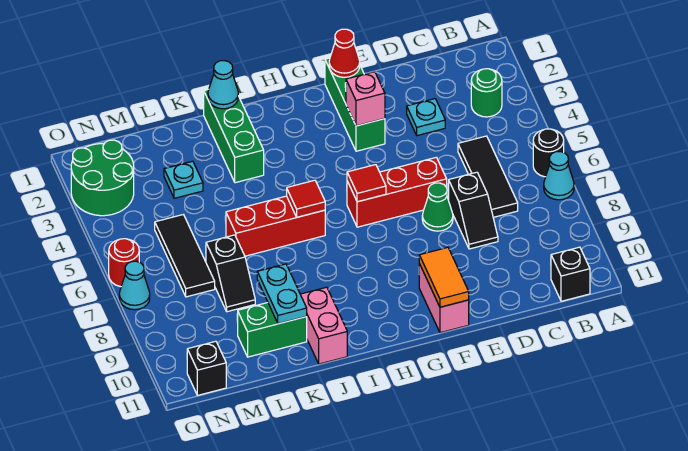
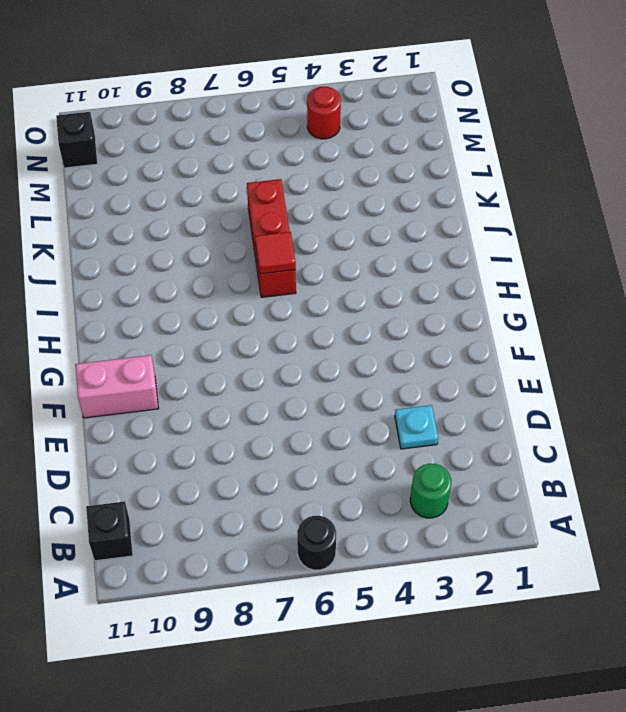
red 1x1 round brick [307,87,341,139] -> red 1x1 round brick moved to [109,239,139,287]
none -> cyan 1x1 cone [544,152,574,200]
none -> black 1x3 tile [458,136,518,217]
none -> black 1x2 slope [449,172,498,249]

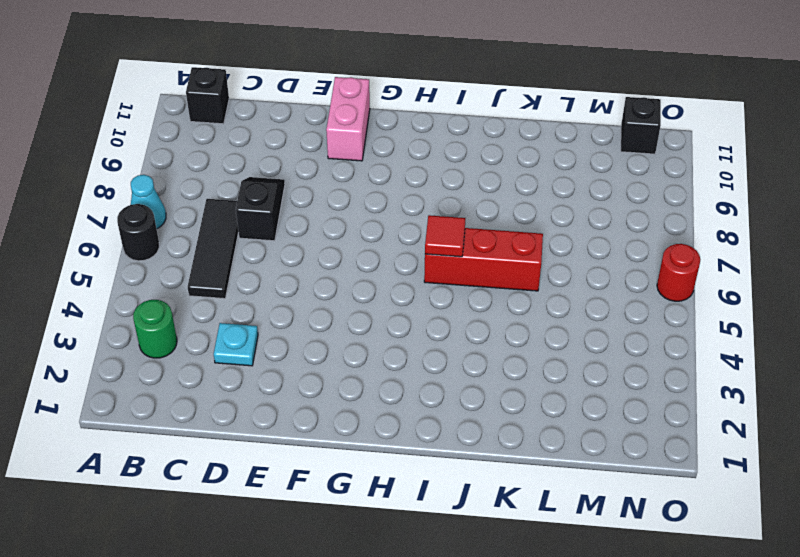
none -> red 1x3 brick [347,157,447,227]
none -> green 1x1 cone [422,183,453,231]
none -> green 1x3 brick [325,58,385,151]

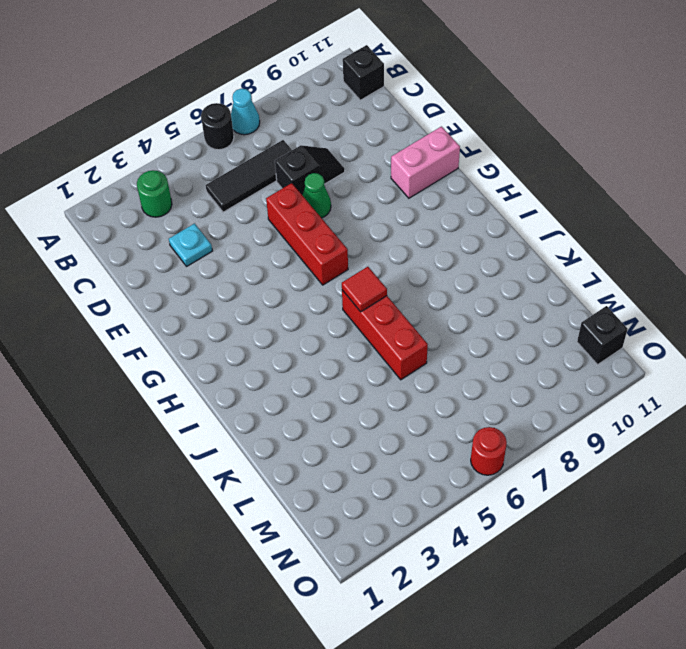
none -> green 1x3 brick [325,58,385,151]
none -> green 1x3 brick [204,89,264,183]
none -> pink 1x2 brick [300,287,347,364]

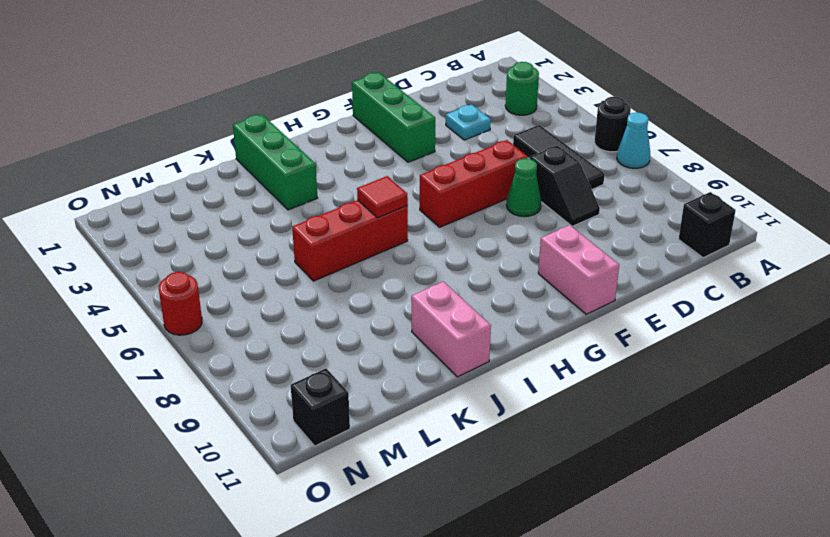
none -> green 1x2 brick [238,303,307,357]
none -> cyan 1x1 plate [164,161,203,198]
none -> black 1x2 slope [206,235,255,312]

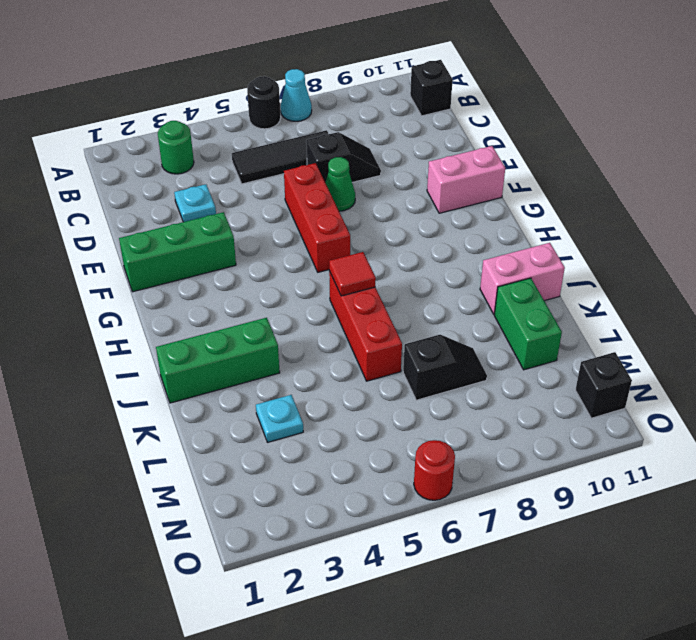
none -> black 1x3 tile [155,215,215,297]
none -> green 2x2 round brick [71,140,134,216]
none -> cyan 1x1 cone [119,261,150,310]

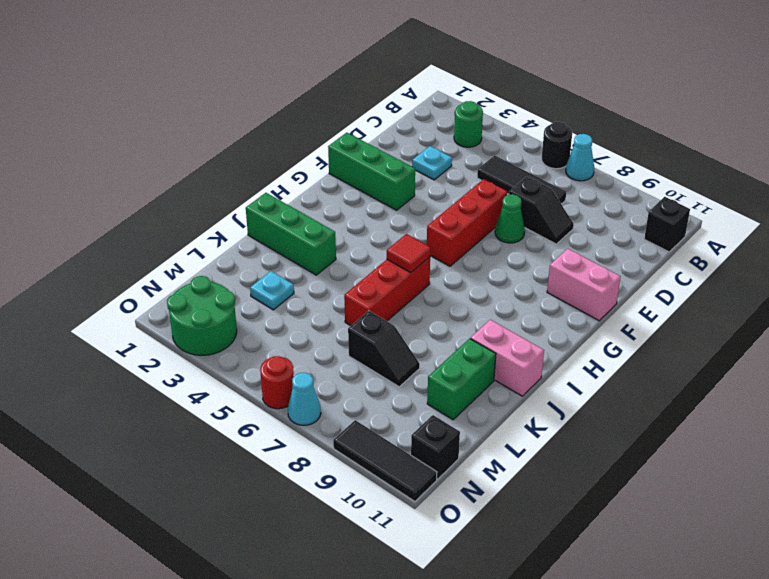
black 1x3 tile [333,420,437,501] -> black 1x3 tile moved to [155,215,215,297]
none -> red 1x1 cone [329,29,360,77]
none -> pink 1x1 brick [346,72,385,126]
none -> orange 1x2 tile [419,247,469,307]

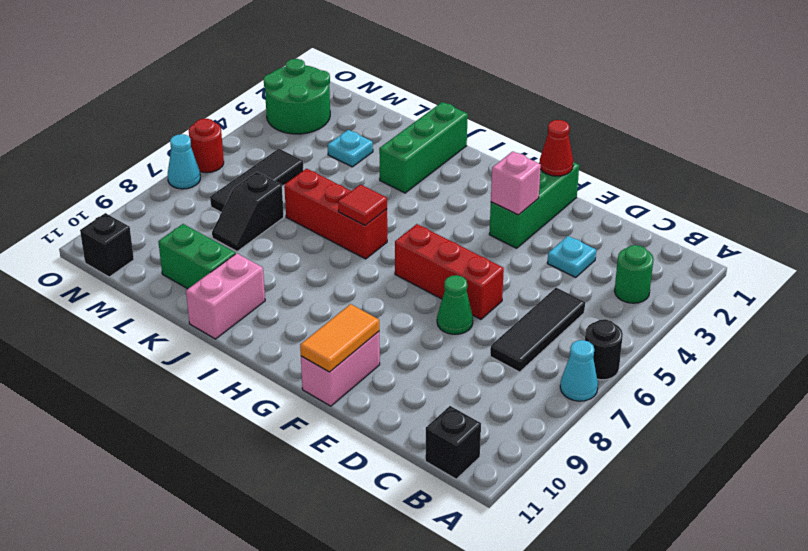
none -> black 1x2 slope [449,172,498,249]
none -> red 1x1 tile [347,165,386,202]
none -> cyan 1x1 cone [208,61,238,109]

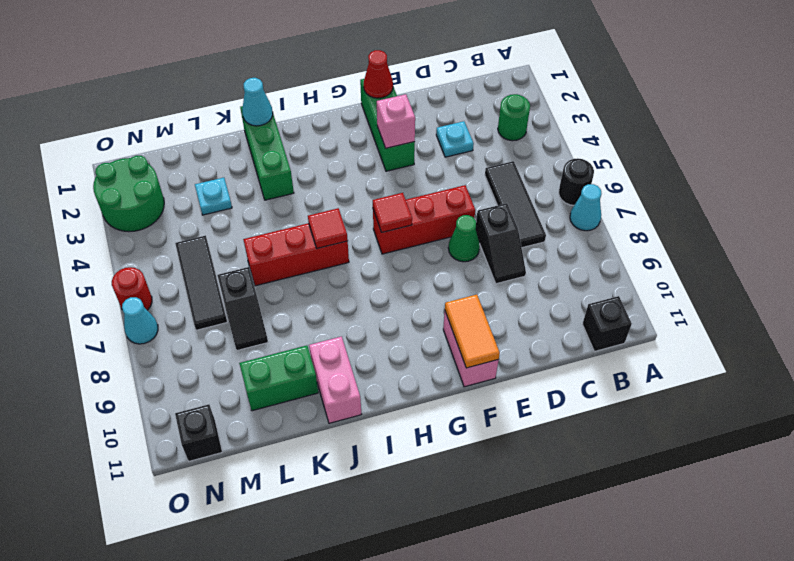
none -> cyan 1x2 plate [257,264,307,324]

